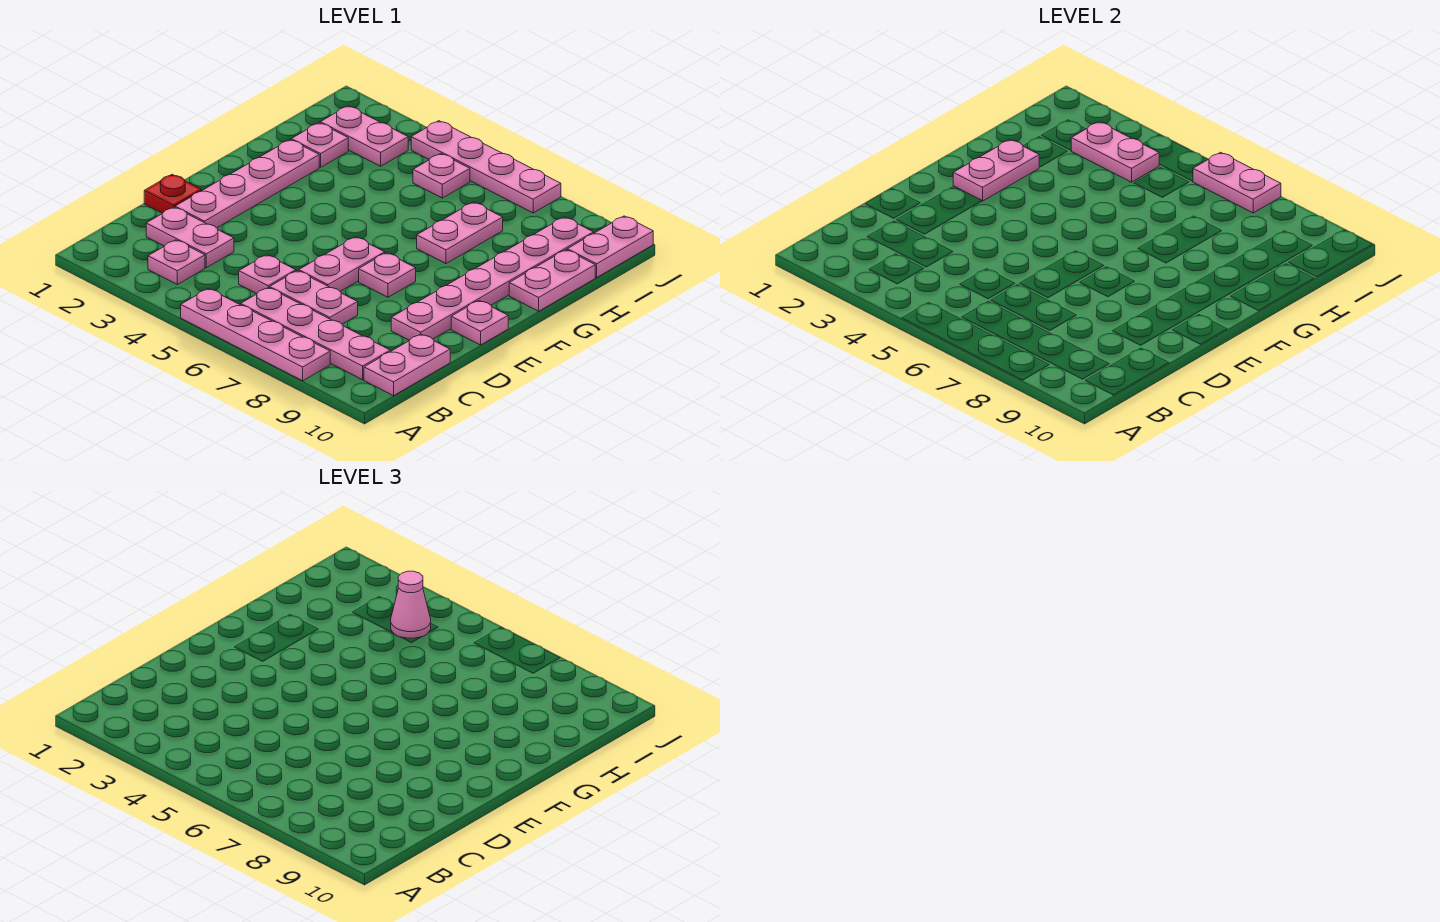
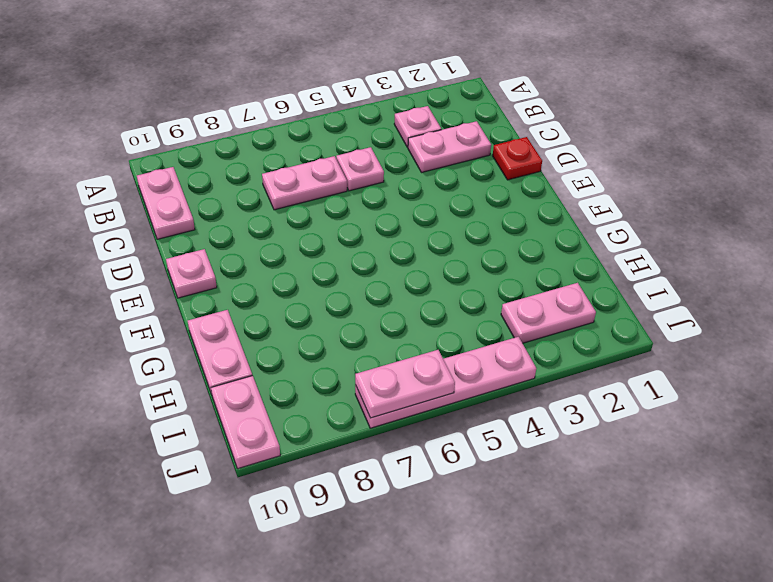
none -> pink 1x4 plate [181,289,330,381]
none -> pink 1x4 plate [241,288,390,380]
none -> pink 1x4 plate [175,140,319,228]

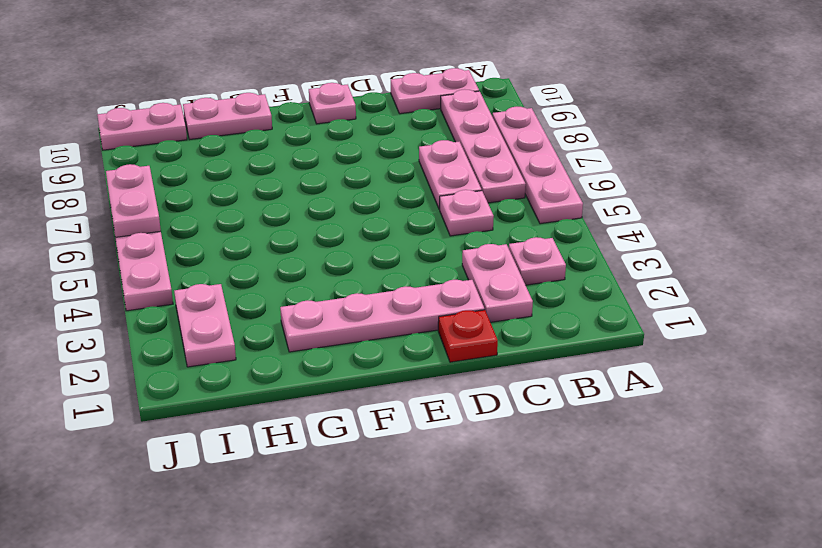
none -> pink 1x2 plate [299,237,385,292]
none -> pink 1x6 plate [391,217,594,340]
none -> pink 1x1 plate [359,253,416,297]

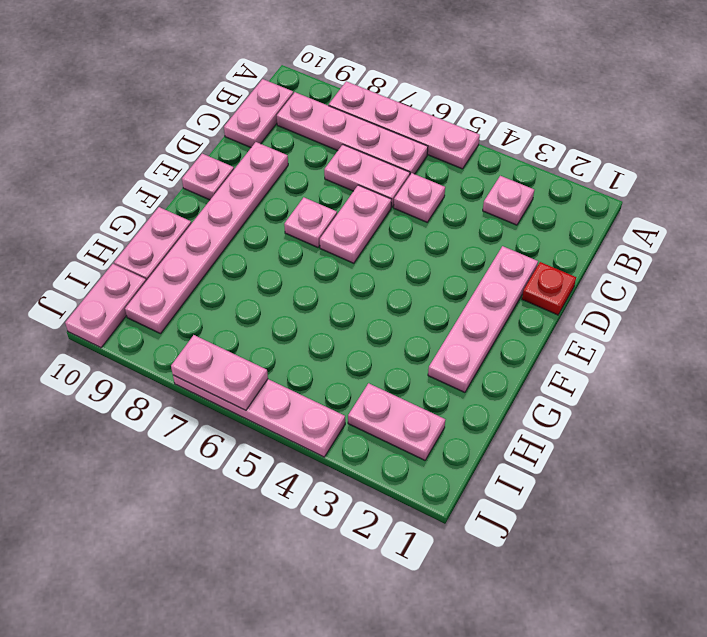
none -> pink 1x2 plate [146,207,234,268]
none -> pink 1x2 plate [417,202,503,264]
none -> pink 1x1 plate [291,123,348,167]

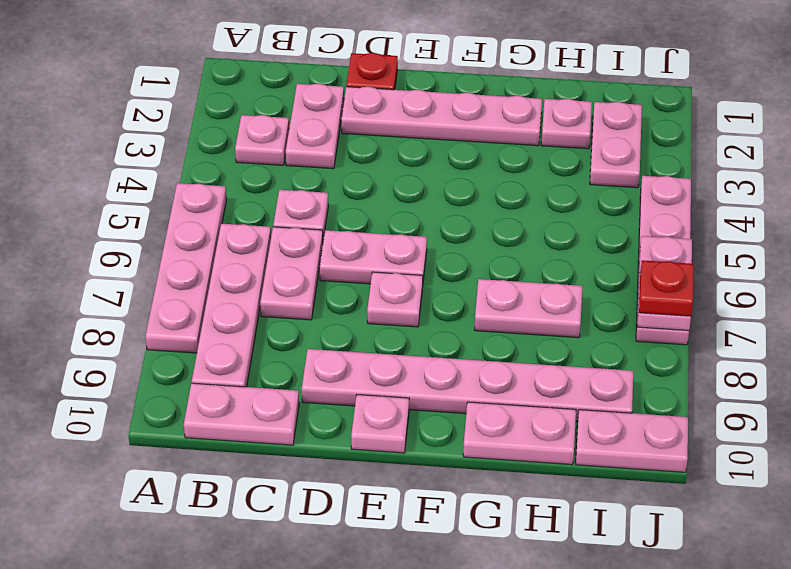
red 1x1 plate [639,260,693,316] -> none
none -> pink 1x1 plate [413,153,470,198]
none -> pink 1x2 plate [953,140,1039,201]
none -> pink 1x2 plate [1071,122,1159,182]

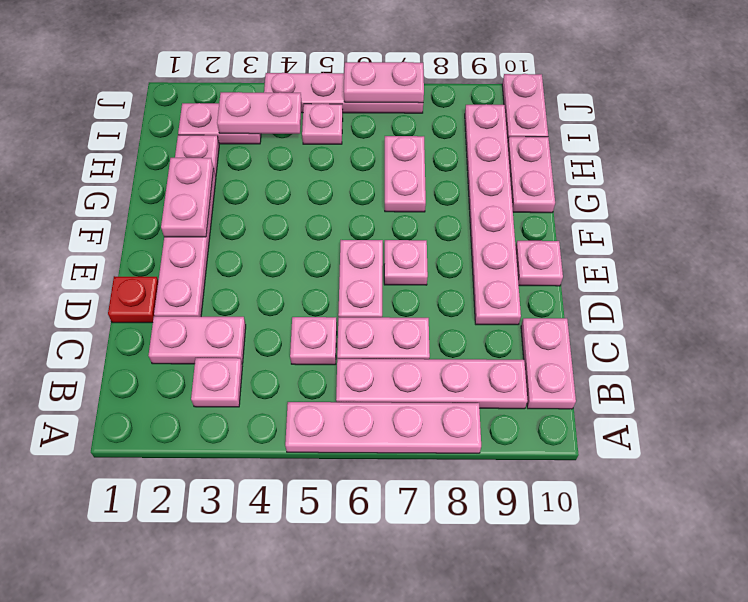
none -> pink 1x1 cone [391,571,431,638]

